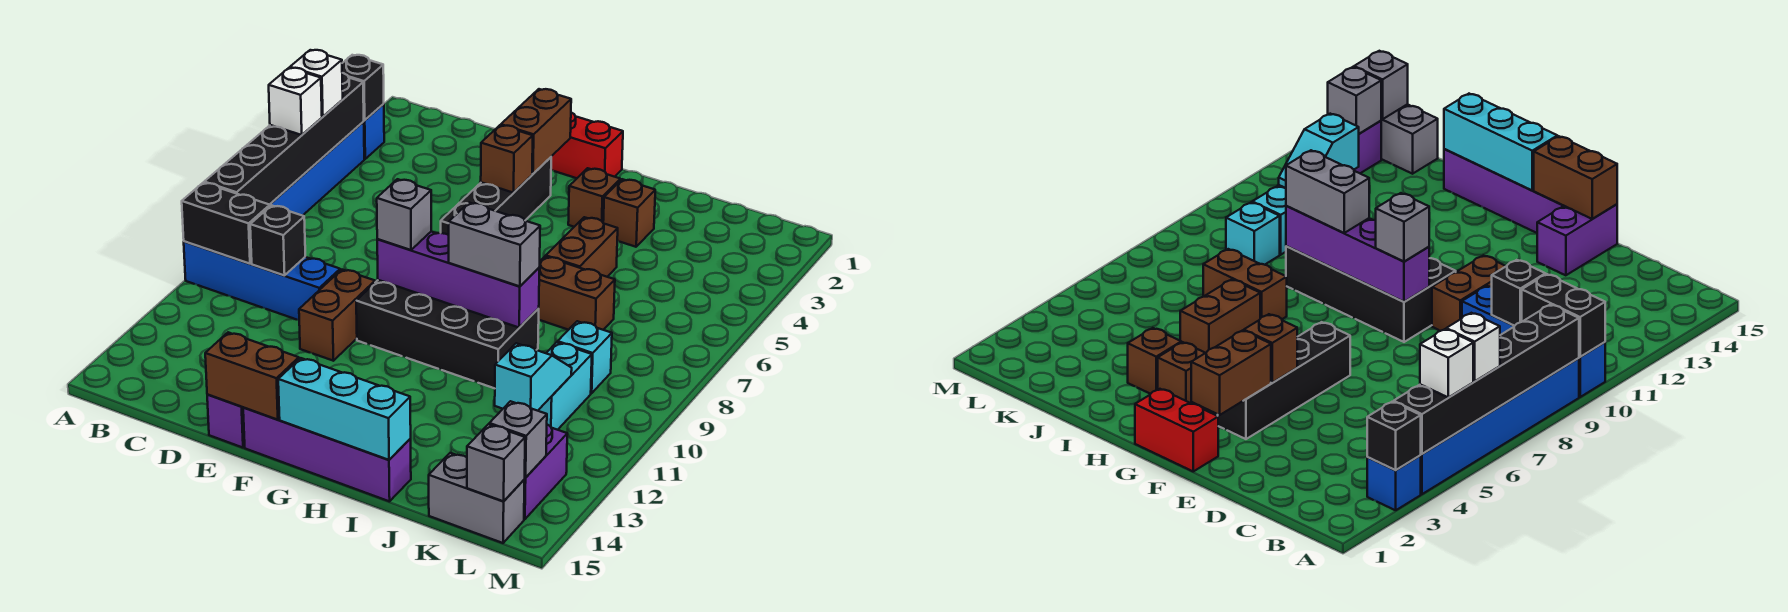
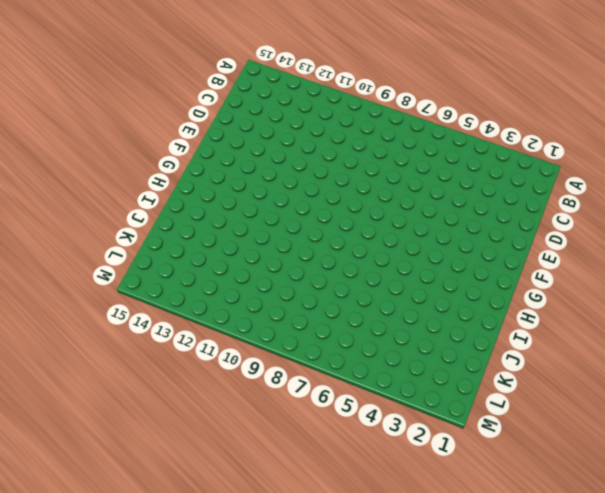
none -> blue 1x1 brick [364,104,384,159]
none -> blue 1x6 brick [270,121,364,216]
none -> blue 1x4 brick [184,241,340,320]
none -> brown 1x2 brick [299,270,375,361]

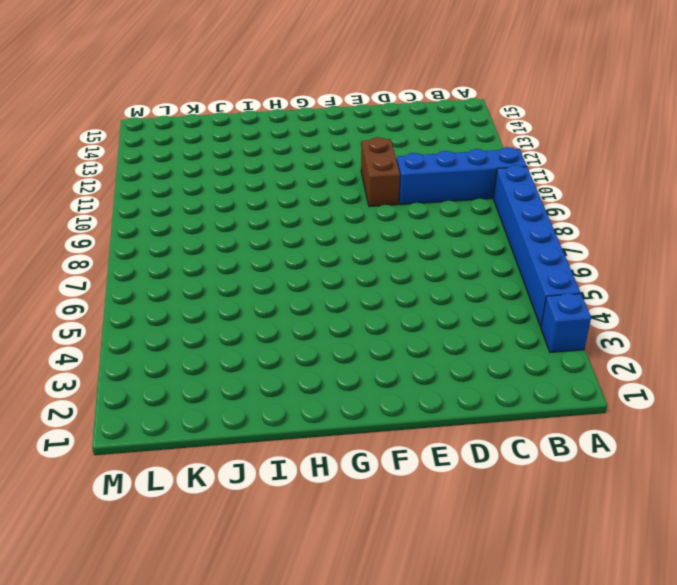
none -> purple 1x2 brick [207,394,245,448]
none -> red 1x2 brick [551,113,623,178]
none -> black 1x4 brick [441,157,551,235]
none -> black 2x4 brick [356,280,539,388]

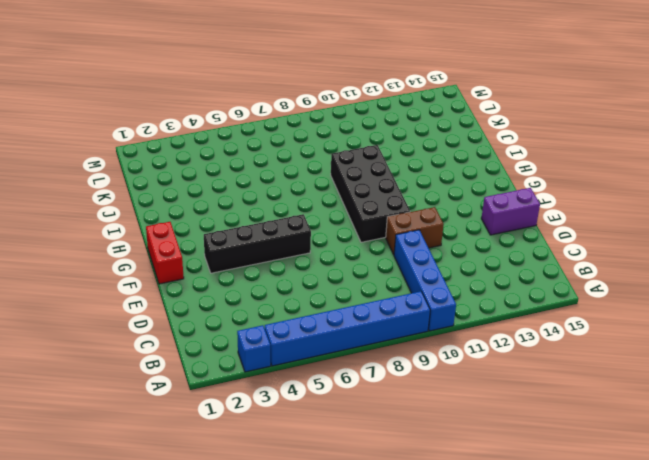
none -> purple 1x4 brick [243,407,411,501]
none -> brown 1x1 brick [568,168,620,227]
none -> brown 1x1 brick [603,179,655,247]
none -> brown 1x2 brick [546,217,618,277]

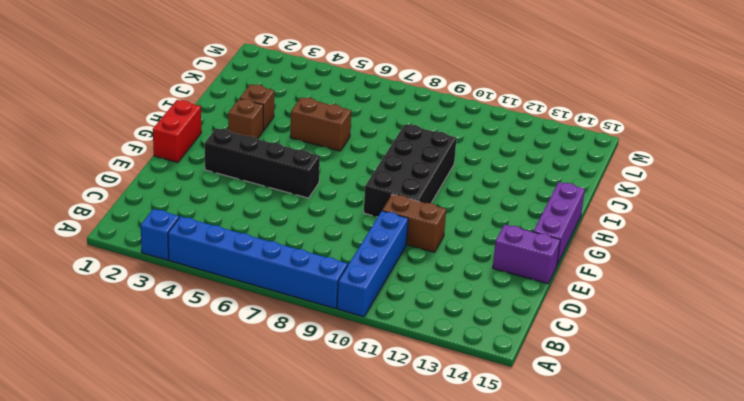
purple 1x3 brick [533,182,585,265] -> purple 1x4 brick [243,407,411,501]
none -> brown 1x2 brick [538,256,615,330]
none -> cyan 1x1 brick [558,321,612,393]
none -> cyan 1x2 brick [538,342,592,430]
none -> grey 1x2 brick [429,453,525,543]

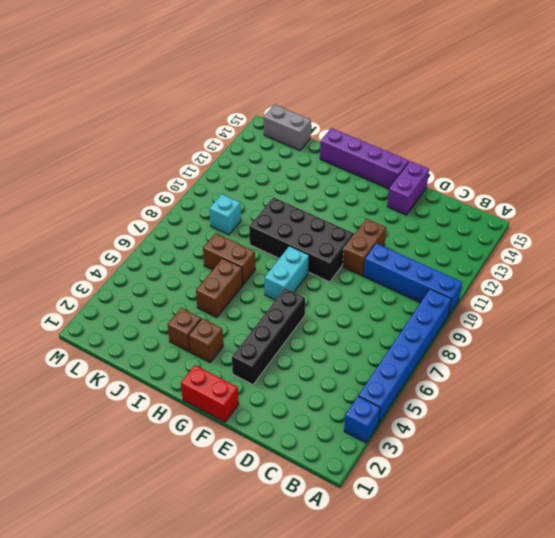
cyan 1x2 brick [264,246,309,300] -> cyan 1x2 brick moved to [538,342,592,430]
none -> purple 1x2 brick [524,425,567,519]
none -> black 1x1 brick [342,55,384,120]
none -> black 1x6 brick [204,73,364,205]
none -> black 1x2 brick [182,183,270,264]

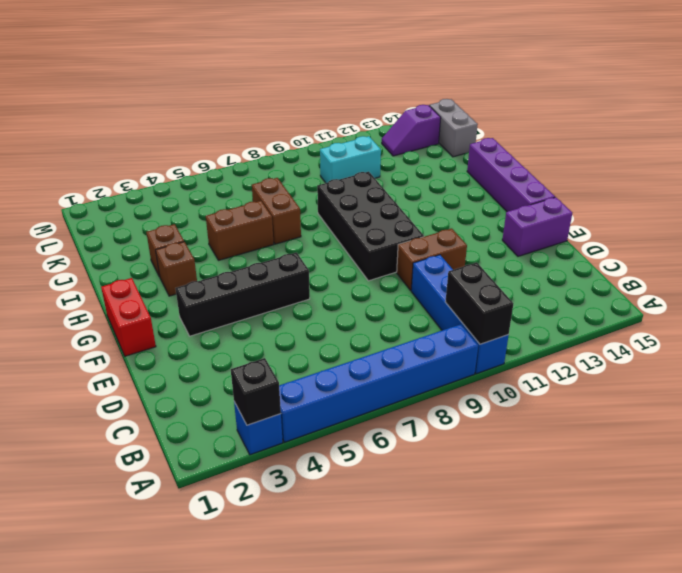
purple 1x2 slope [382,105,441,156] -> purple 1x2 brick [524,425,567,519]
none -> cyan 1x1 brick [558,321,612,393]
none -> black 1x6 brick [204,73,364,205]
none -> black 1x1 brick [250,205,305,276]
none -> brown 1x2 brick [205,332,299,420]

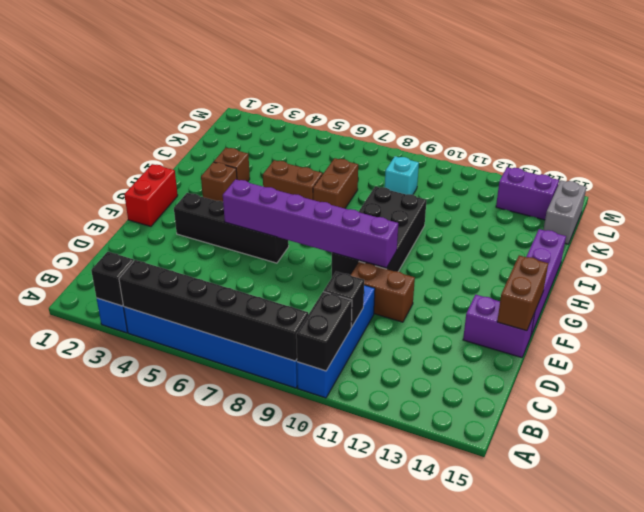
purple 1x6 brick [223,179,398,268] -> purple 1x4 brick [377,232,539,327]
none -> cyan 1x2 brick [538,342,592,430]
none -> brown 1x2 brick [501,89,571,174]
none -> brown 1x1 brick [481,125,533,193]
none -> cyan 1x3 brick [278,358,411,460]

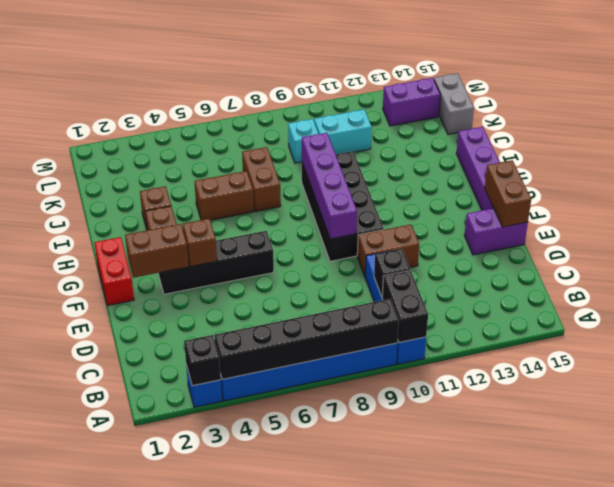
none -> cyan 1x3 brick [278,358,411,460]
none -> cyan 1x2 slope [495,343,572,411]
none -> grey 1x1 brick [489,401,547,478]
none -> grey 1x1 brick [467,424,525,501]

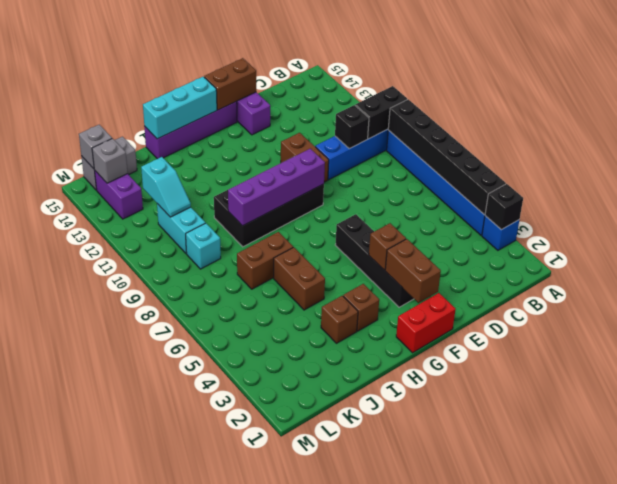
none -> white 1x1 brick [290,50,343,117]
none -> white 1x1 brick [269,68,322,135]
none -> grey 1x1 brick [377,179,431,250]
none -> grey 1x2 brick [449,203,540,286]

